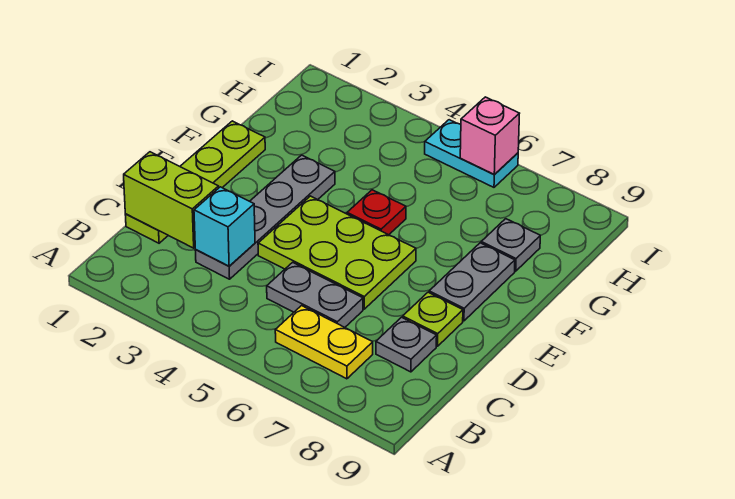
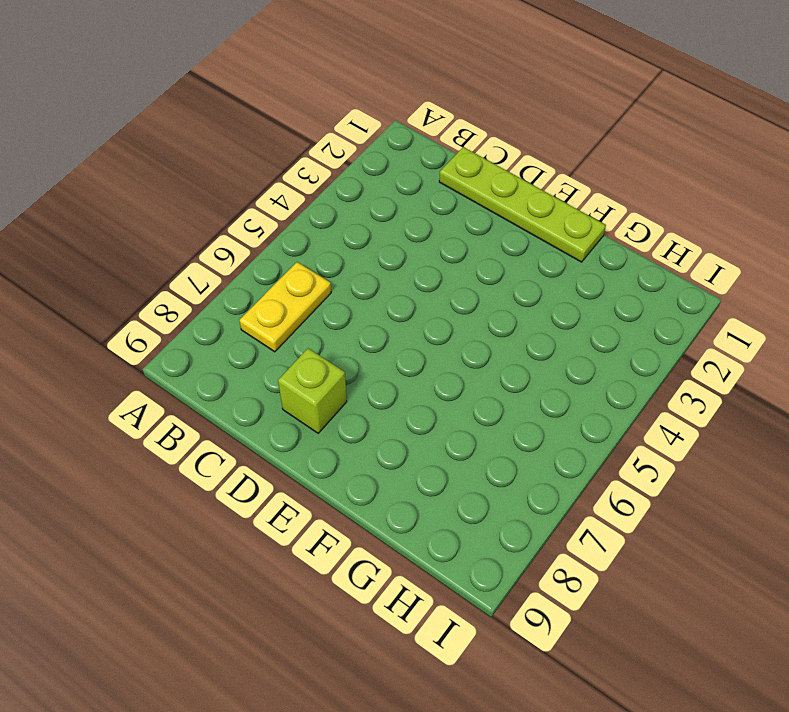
lime 1x1 brick [278,348,347,433] -> lime 1x1 plate [403,292,463,346]
none -> grey 1x4 plate [195,155,335,279]
none -> grey 1x2 plate [267,262,363,327]
none -> grey 1x1 plate [376,317,437,372]

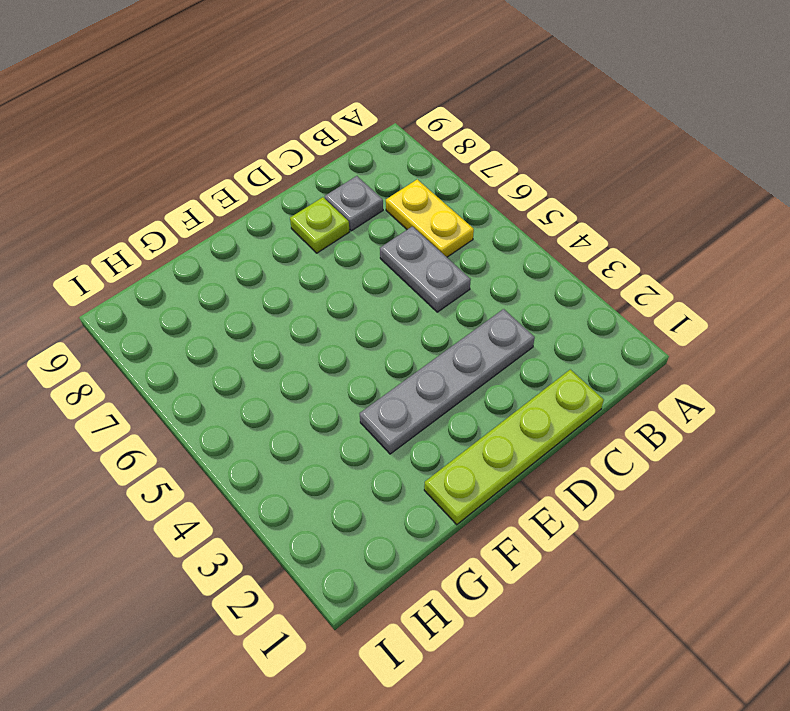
none -> lime 2x3 plate [258,196,416,309]
none -> grey 1x2 plate [429,243,515,321]
none -> red 1x1 plate [347,190,406,235]

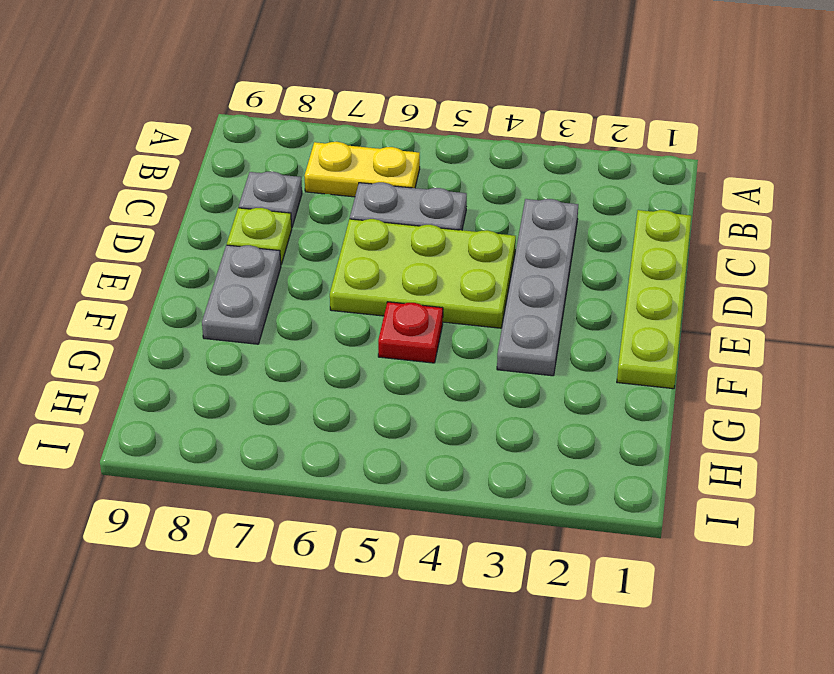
none -> grey 1x1 plate [481,219,540,271]
none -> cyan 1x2 plate [425,120,518,187]
none -> lime 1x2 brick [124,152,219,248]

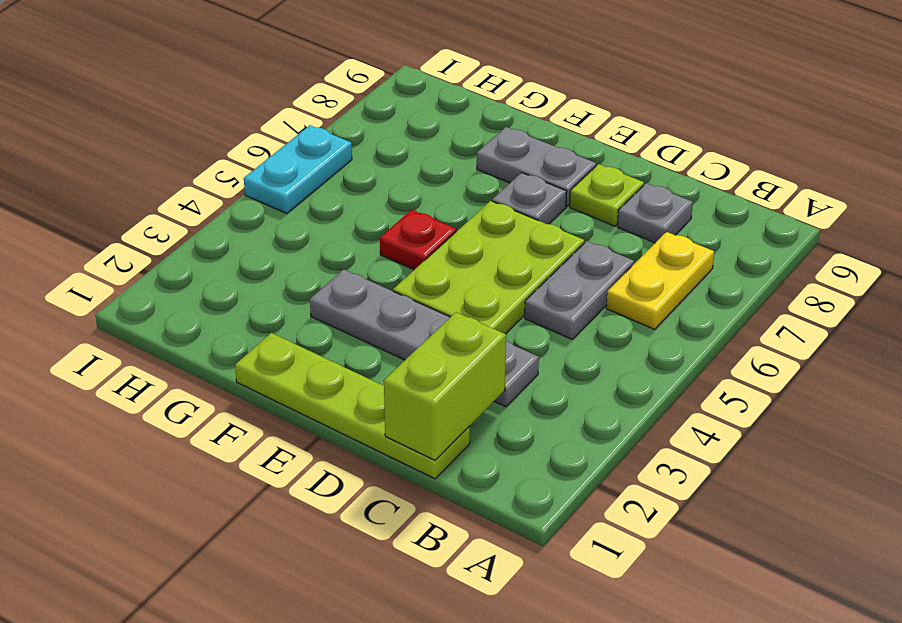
grey 1x1 plate [492,173,567,224] -> grey 1x1 plate moved to [481,219,540,271]
none -> cyan 1x1 brick [194,187,255,266]
none -> pink 1x1 brick [460,97,519,175]

